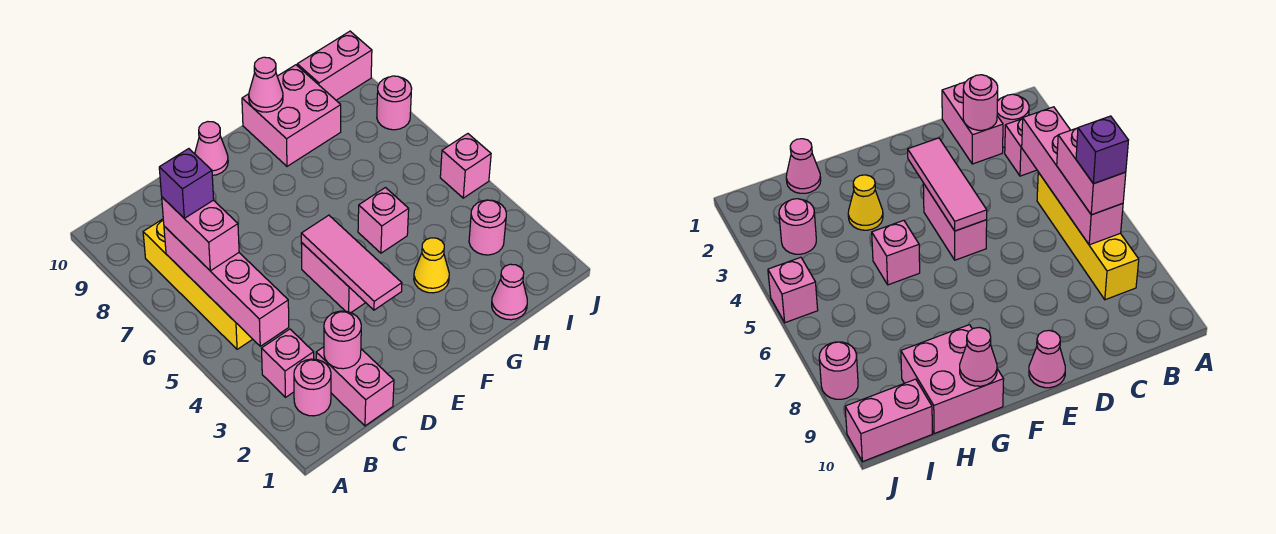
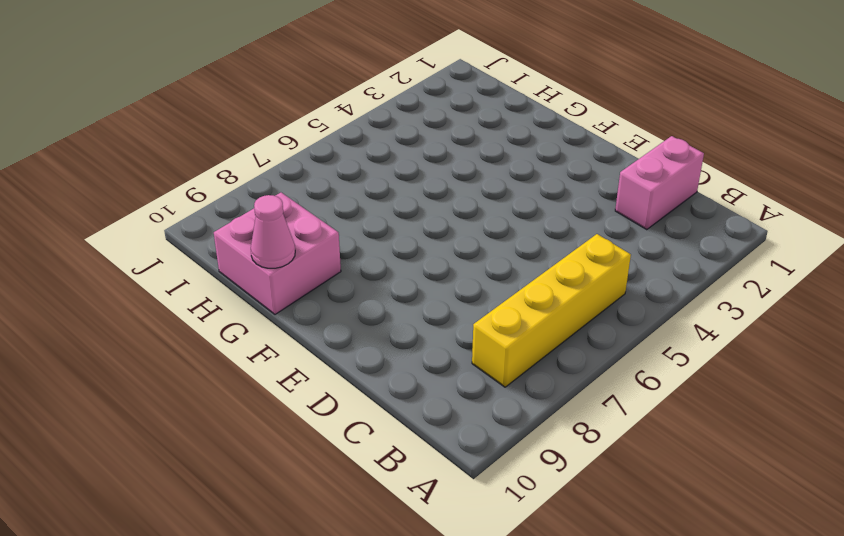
none -> pink 1x1 round brick [294,359,331,416]
none -> pink 1x1 brick [262,329,314,397]
none -> pink 1x2 brick [301,242,366,313]

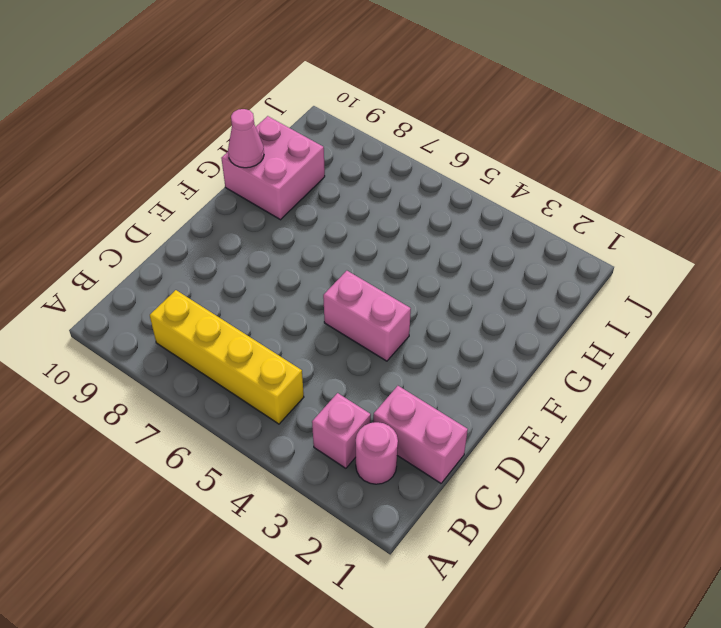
none -> pink 1x1 cone [195,122,228,175]
none -> yellow 1x1 cone [414,238,449,293]
none -> pink 1x1 brick [358,188,409,253]

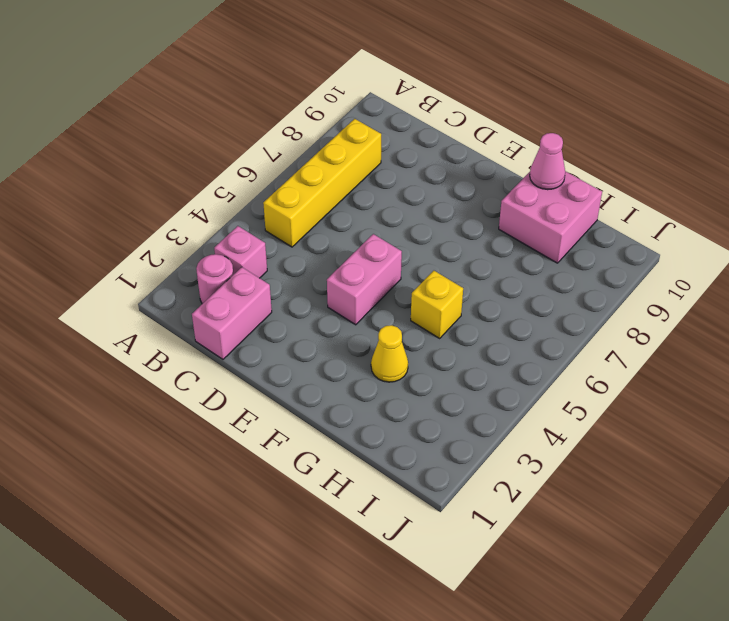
yellow 1x1 brick [411,271,463,338] -> pink 1x1 brick [358,188,409,253]
none -> pink 1x1 cone [195,122,228,175]
none -> pink 1x1 cone [492,264,527,320]
none -> pink 1x1 round brick [469,200,506,255]

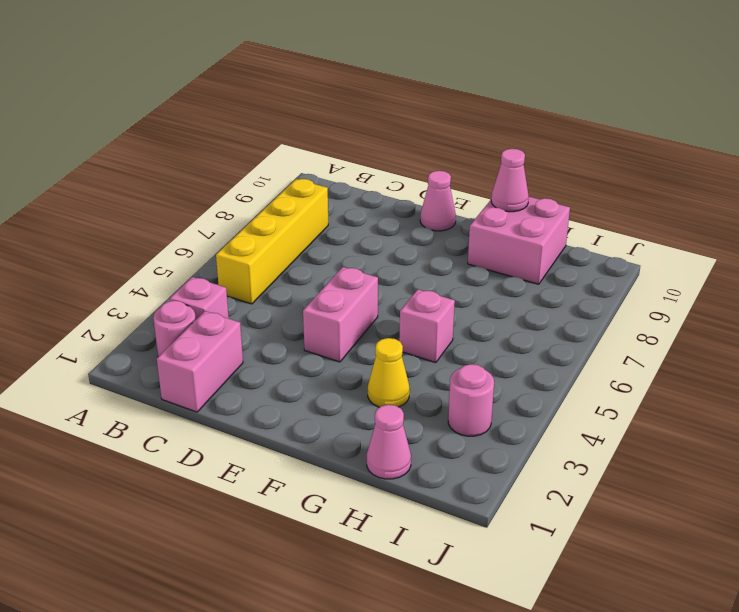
none -> pink 1x2 brick [297,31,372,100]
none -> pink 1x1 brick [440,134,491,198]
none -> pink 1x1 round brick [377,76,412,130]

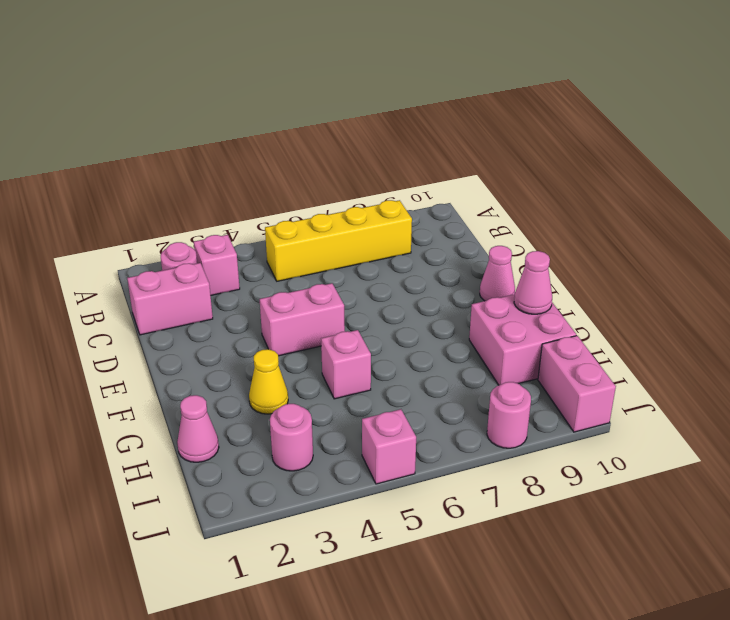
none -> pink 1x4 brick [164,226,289,346]
none -> pink 1x1 round brick [324,311,361,369]
none -> pink 1x3 tile [301,215,402,310]

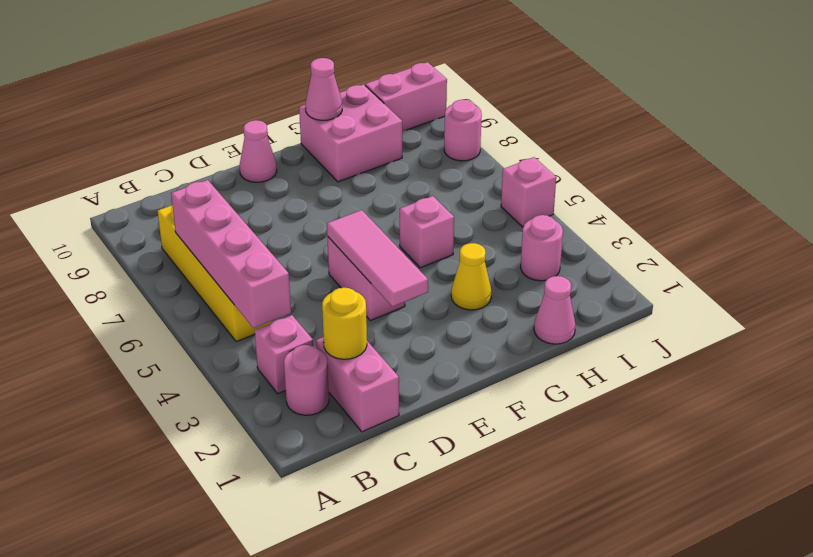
yellow 1x1 round brick [322,288,367,359] -> pink 1x1 round brick [324,311,361,369]
none -> pink 1x2 brick [162,197,239,271]
none -> purple 1x1 brick [159,149,214,218]

